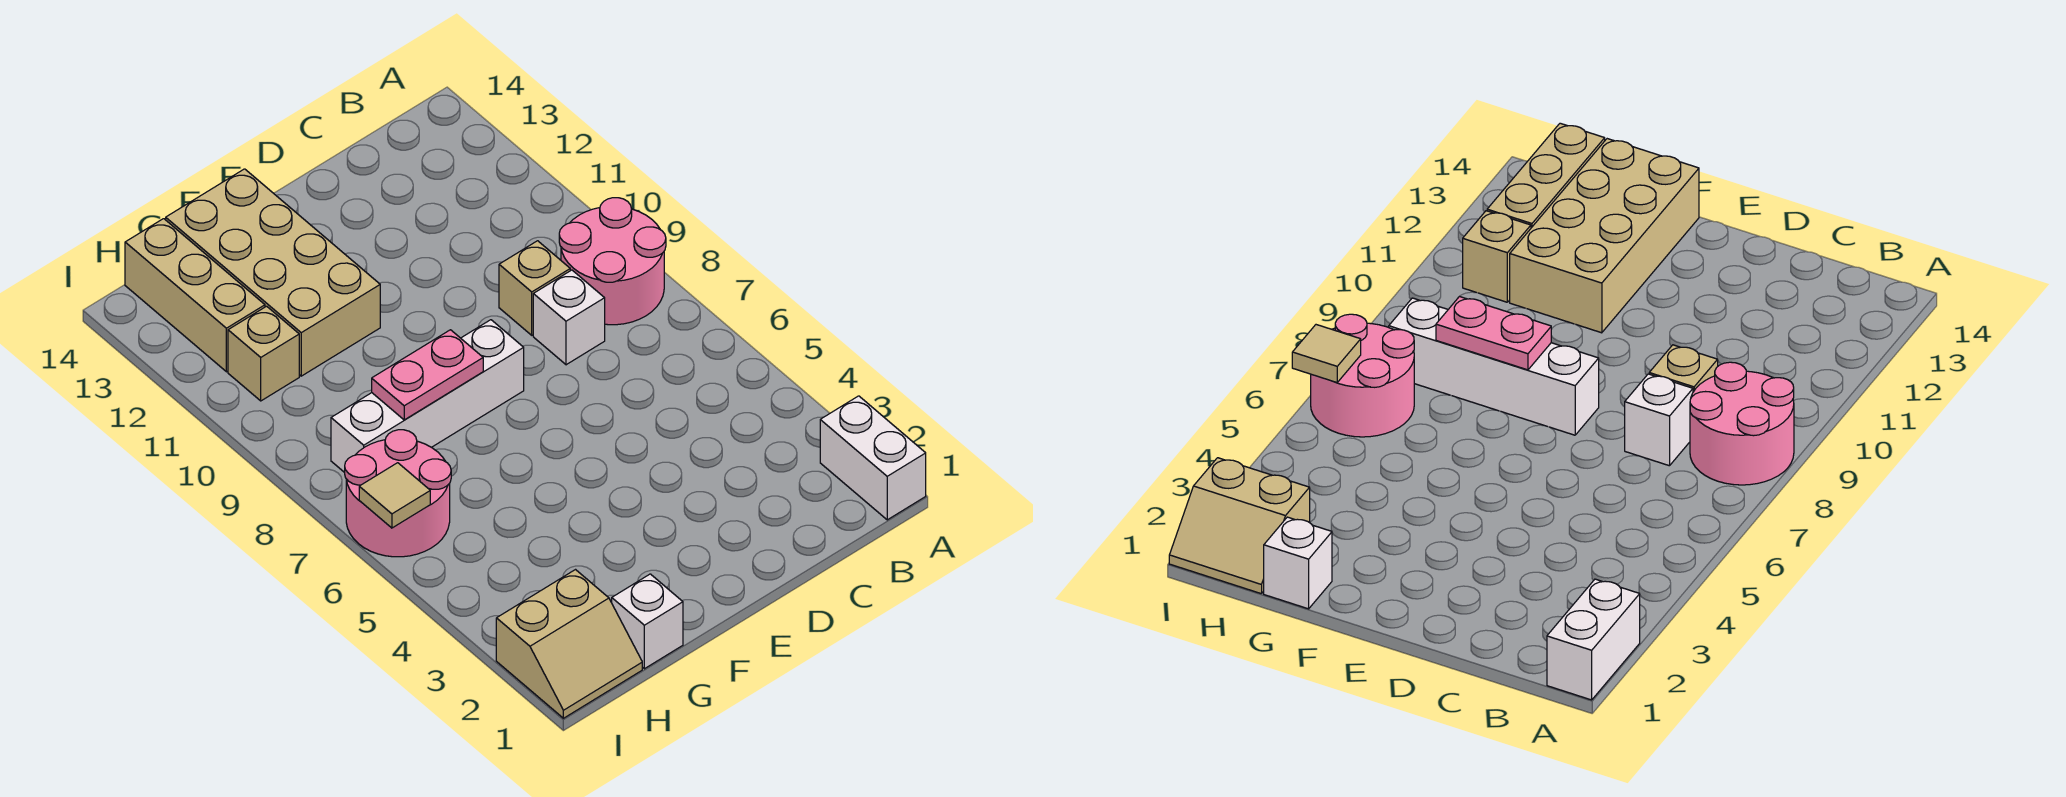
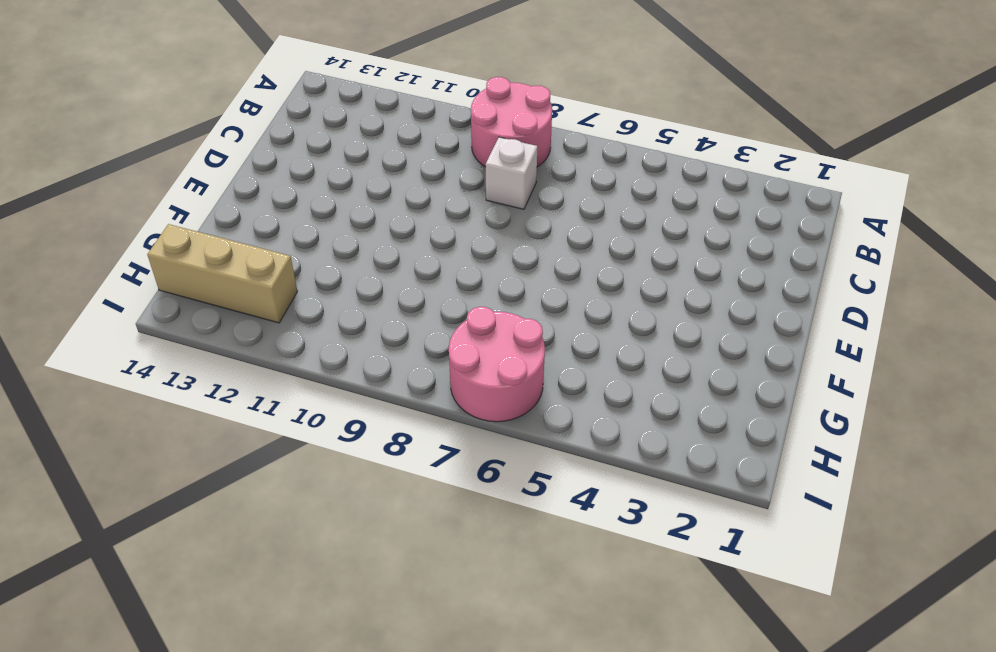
none -> white 1x2 brick [820,396,926,520]
none -> tan 1x1 brick [499,241,570,335]
none -> white 1x4 brick [331,320,524,473]

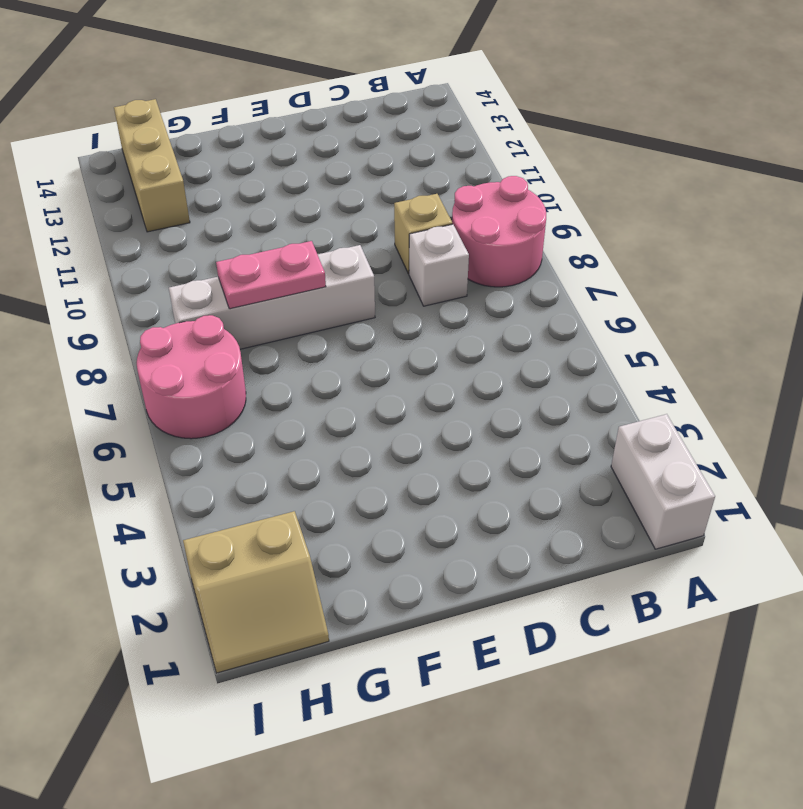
none -> tan 2x4 brick [166,169,380,376]
none -> white 1x1 brick [612,574,683,669]
none -> tan 1x1 brick [228,306,299,401]

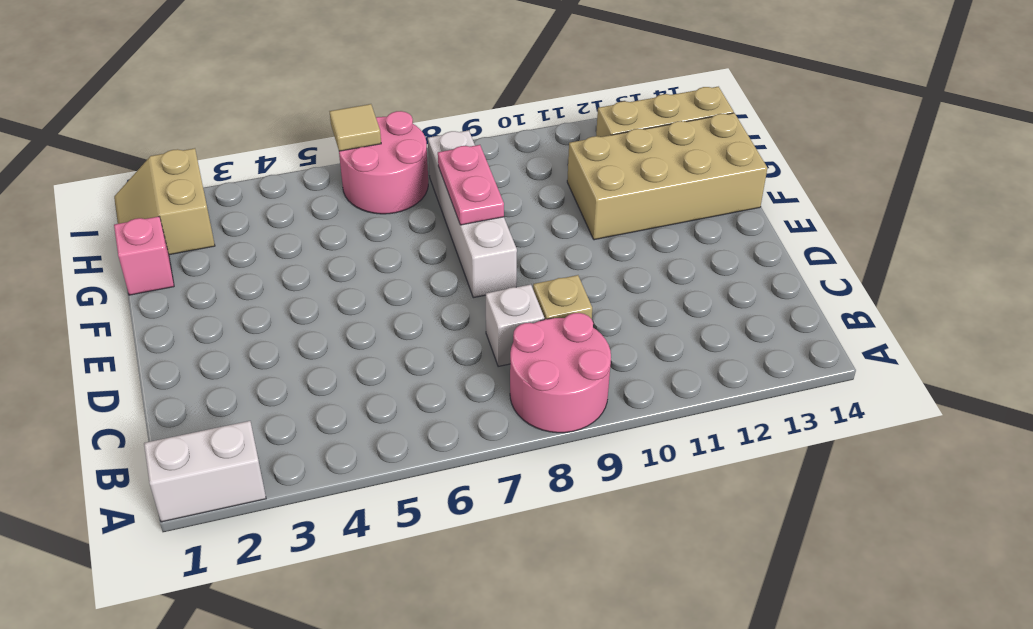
pink 1x1 brick [114,217,174,295] -> white 1x1 brick [612,574,683,669]
none -> tan 1x1 brick [228,306,299,401]

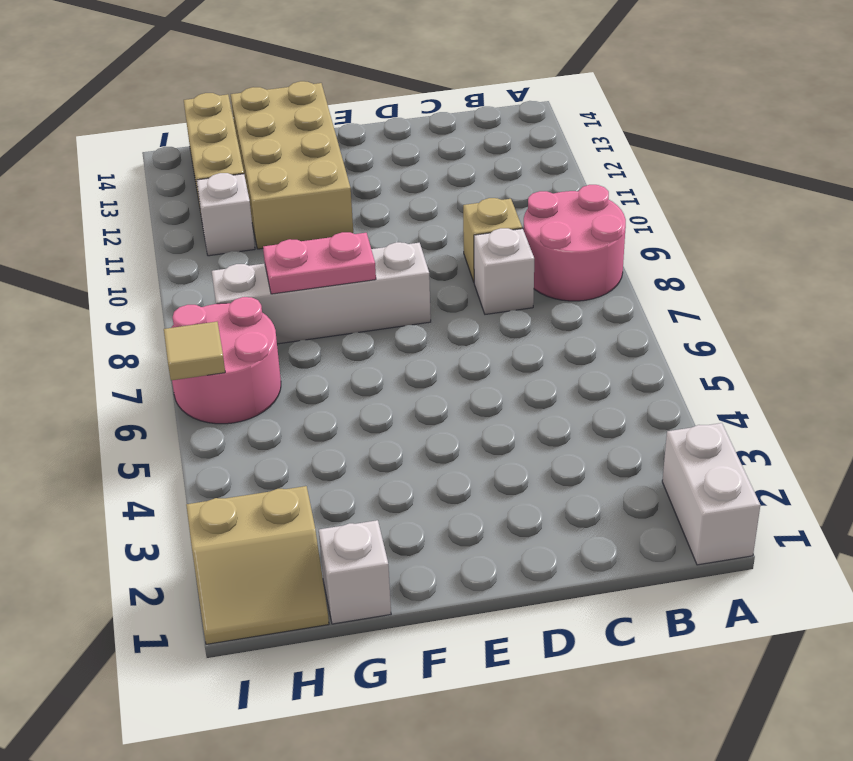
white 1x1 brick [197,173,255,256] -> tan 1x1 brick [228,306,299,401]

